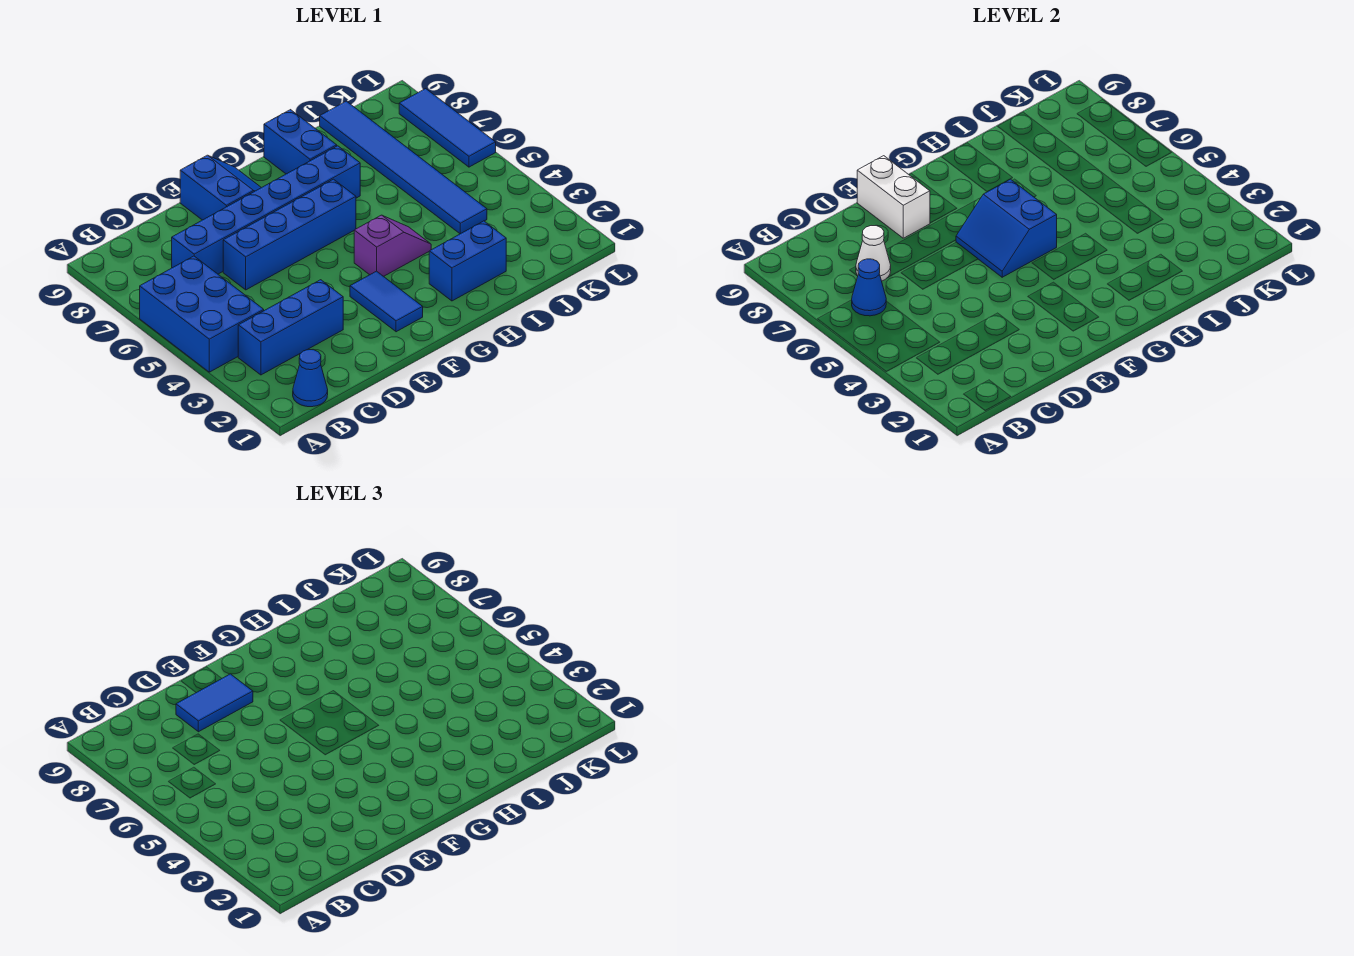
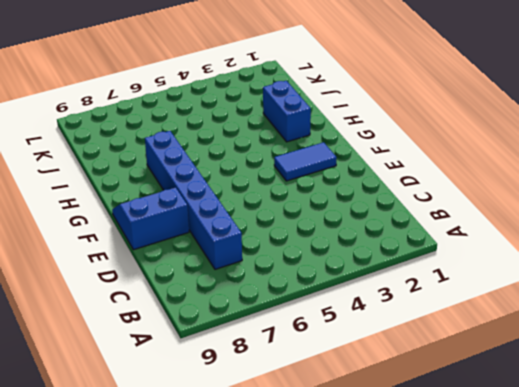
none -> blue 2x3 brick [140,256,264,372]
none -> blue 1x1 cone [293,350,328,407]
none -> blue 1x3 brick [238,280,343,375]

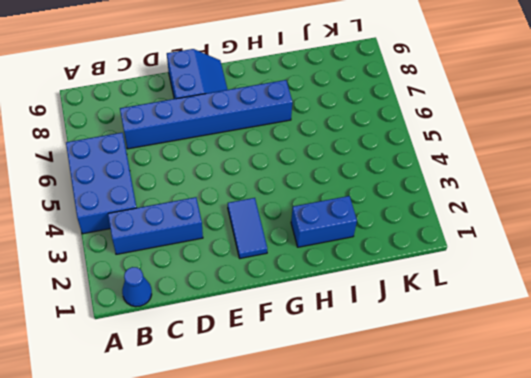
none -> blue 1x4 brick [223,179,356,290]
none -> purple 1x2 slope [354,215,431,276]
none -> blue 1x2 brick [264,110,337,174]

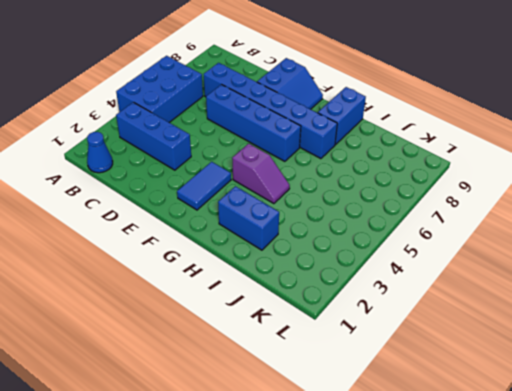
none -> blue 1x6 tile [320,101,487,234]
none -> blue 1x3 tile [399,89,496,167]
none -> blue 1x1 cone [852,259,886,316]

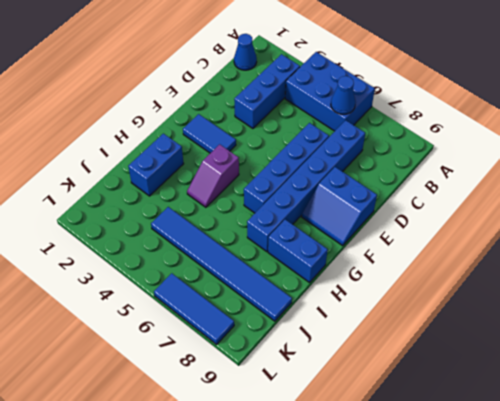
none -> white 1x1 cone [856,226,891,281]
none -> white 1x2 brick [857,156,930,238]
none -> blue 2x2 slope [956,179,1057,277]

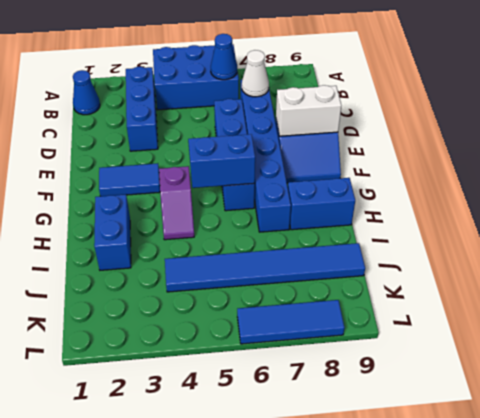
none -> blue 1x2 tile [176,674,253,732]

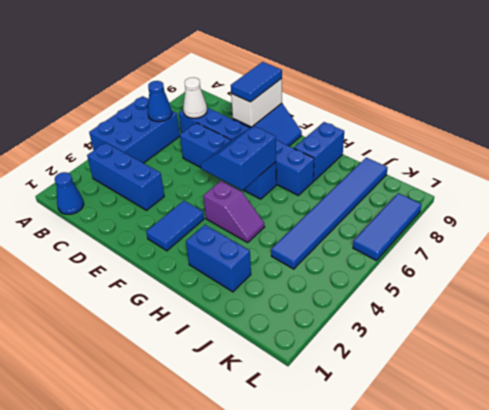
blue 1x2 tile [231,62,282,102] -> blue 1x2 tile turned to [176,674,253,732]

